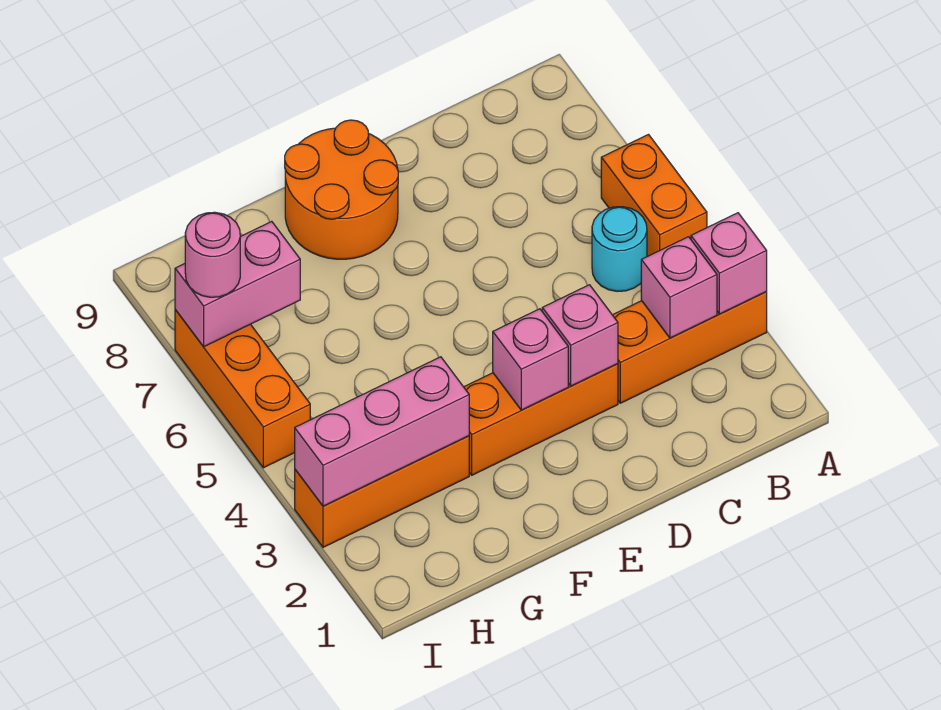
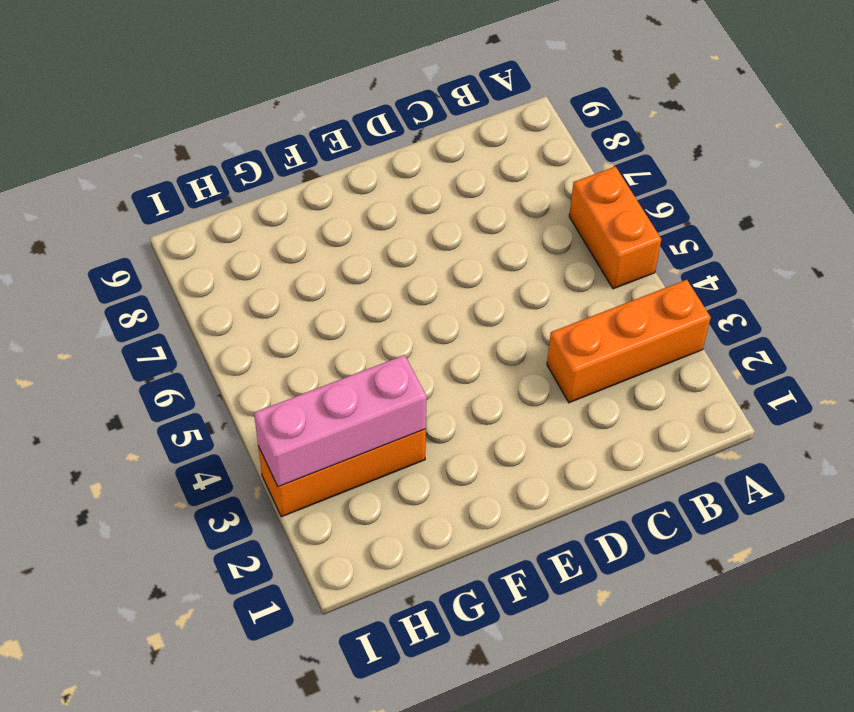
none -> cyan 1x1 round brick [592,207,647,291]
none -> orange 1x3 brick [464,364,618,475]
none -> orange 2x2 round brick [285,120,398,259]

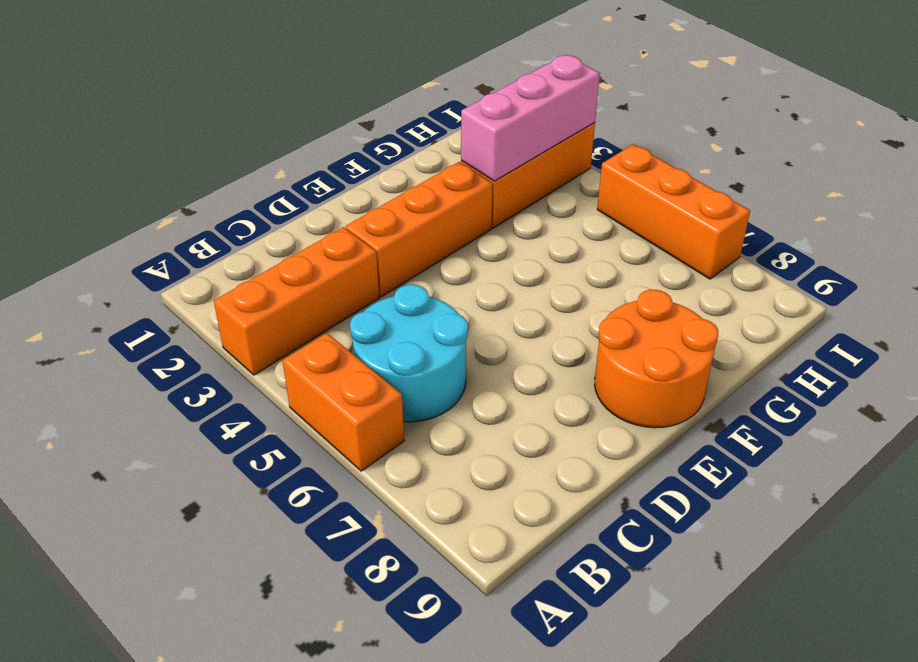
cyan 2x2 round brick [350,284,468,422] -> cyan 1x1 round brick [592,207,647,291]
none -> pink 1x1 brick [691,213,767,314]
none -> pink 1x1 brick [641,237,717,338]
none -> pink 1x1 brick [542,285,618,386]

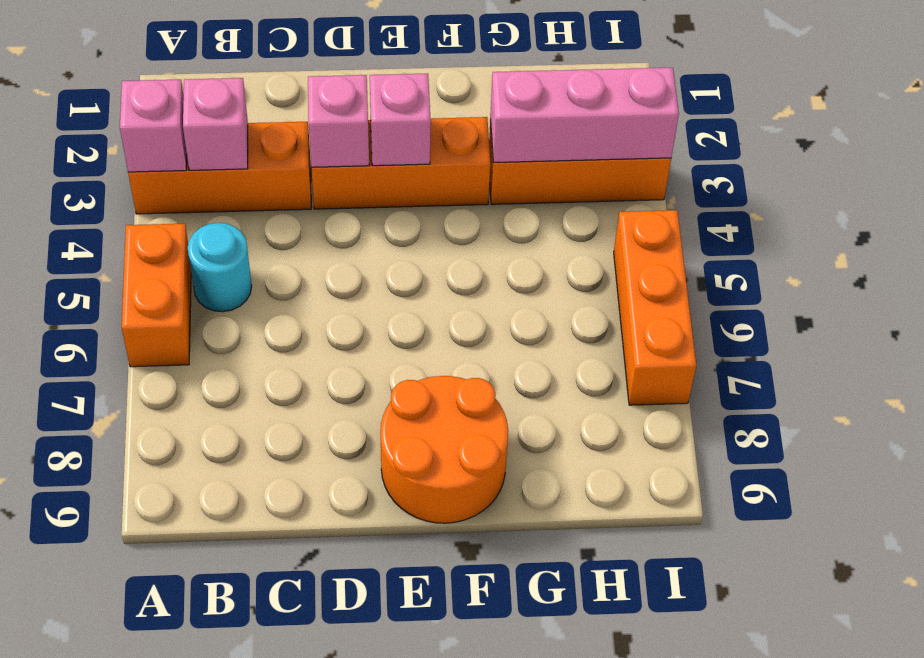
none -> pink 1x2 brick [175,221,300,347]
none -> pink 1x1 round brick [185,212,240,297]

